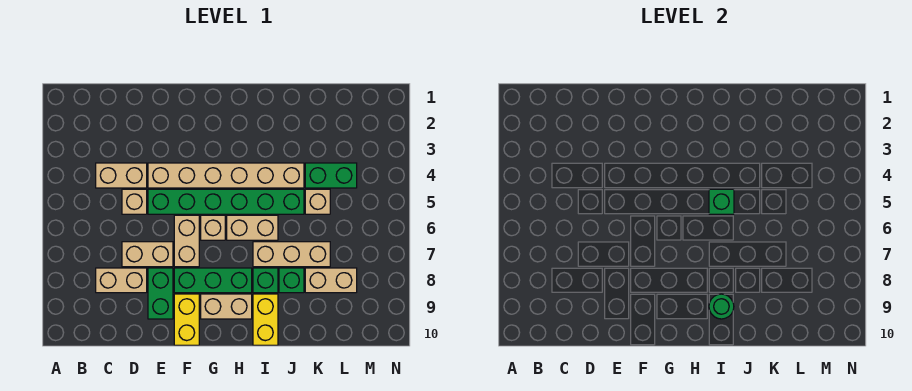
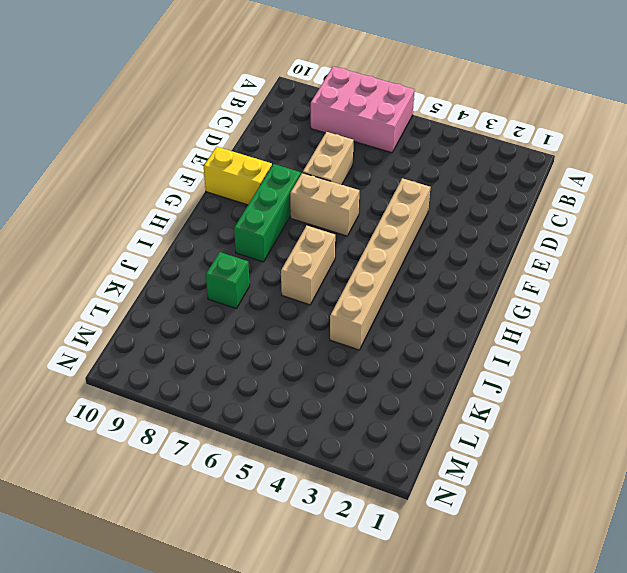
pink 2x3 brick [311,66,415,153] -> none
none -> tan 1x2 brick [96,163,147,188]
none -> tan 1x2 brick [96,268,147,293]
none -> tan 1x1 brick [122,189,147,214]

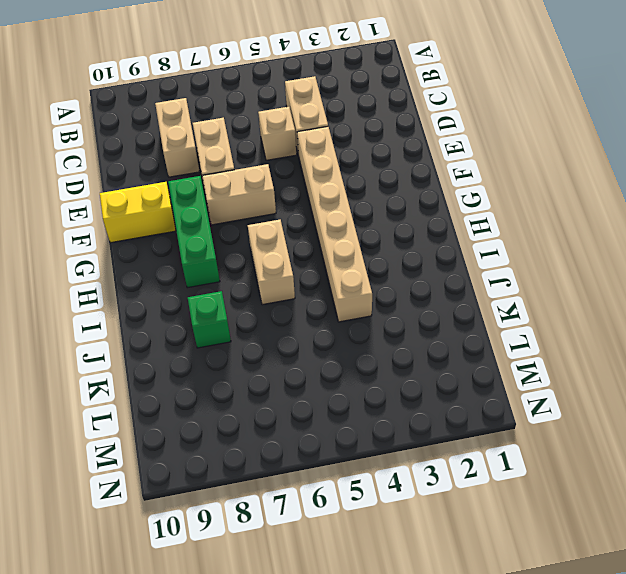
none -> green 1x6 brick [148,189,304,214]
none -> green 1x2 brick [148,268,173,319]
none -> tan 1x1 brick [201,215,225,240]

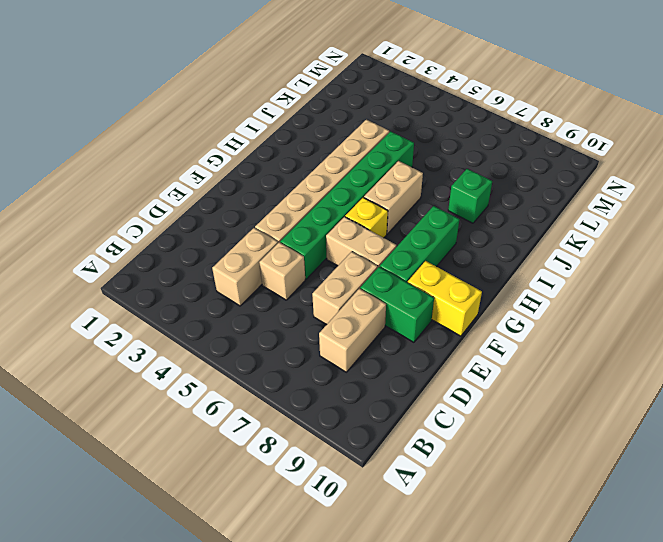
yellow 1x1 brick [345,198,388,238] -> tan 1x1 brick [201,215,225,240]
none -> tan 1x2 brick [201,294,252,319]
none -> tan 1x3 brick [253,242,330,267]
none -> green 1x1 brick [253,268,278,293]

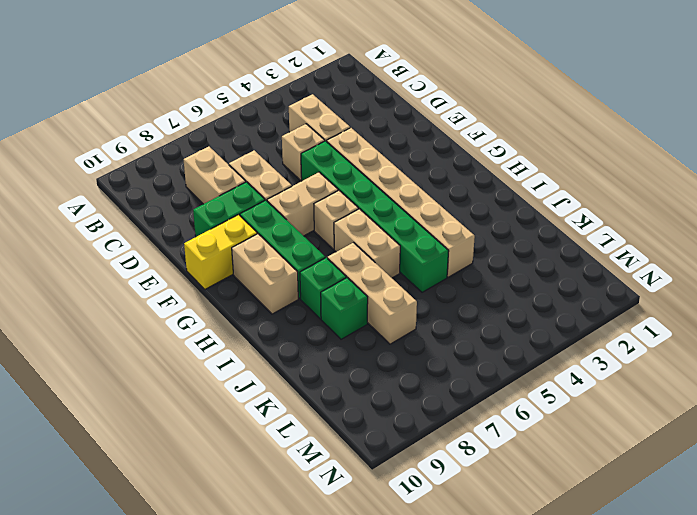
none -> yellow 1x2 brick [253,294,278,345]
none -> green 1x2 brick [305,163,357,188]
none -> tan 1x1 brick [305,189,330,214]

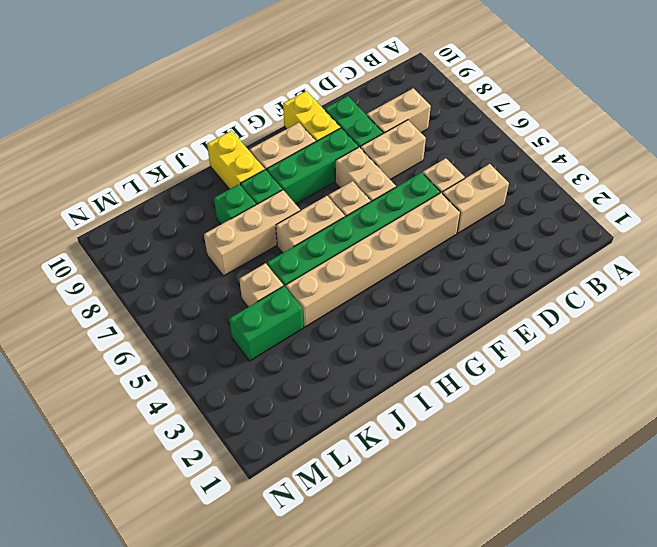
none -> tan 1x2 brick [305,268,357,293]
none -> green 1x1 brick [709,189,734,214]
none -> green 1x1 round brick [709,294,734,319]

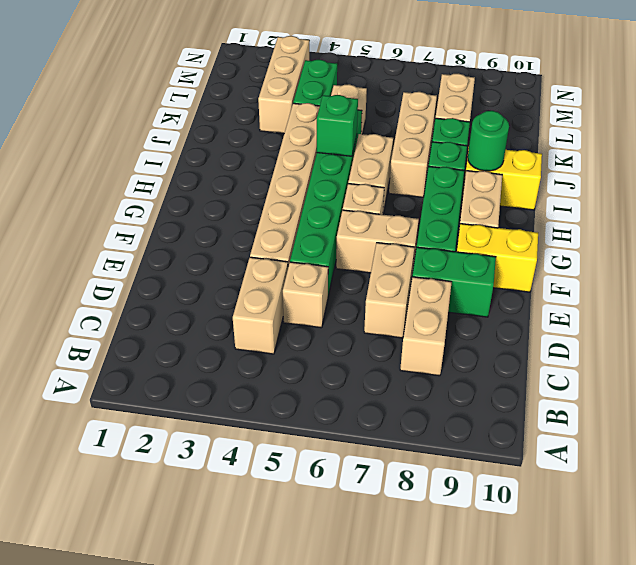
tan 1x3 brick [258,36,309,134] -> none

